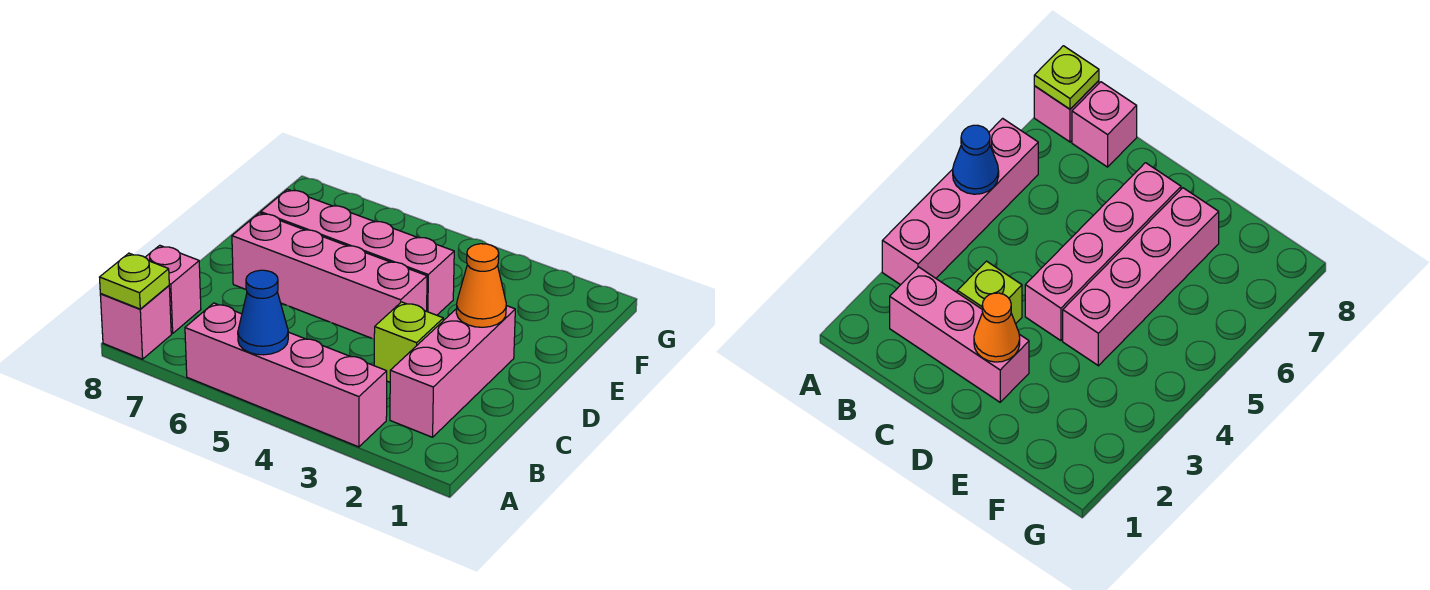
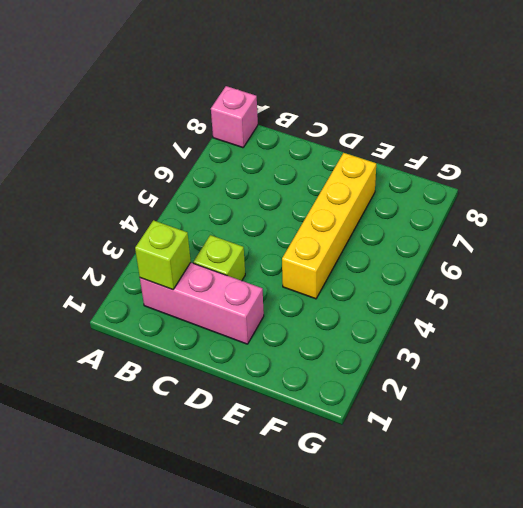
lime 1x1 brick [135,220,191,290] -> none
yellow 1x4 brick [282,153,376,299] -> pink 1x4 brick [261,189,454,315]
none -> pink 1x4 brick [185,303,387,447]
none -> pink 1x1 brick [145,245,201,333]

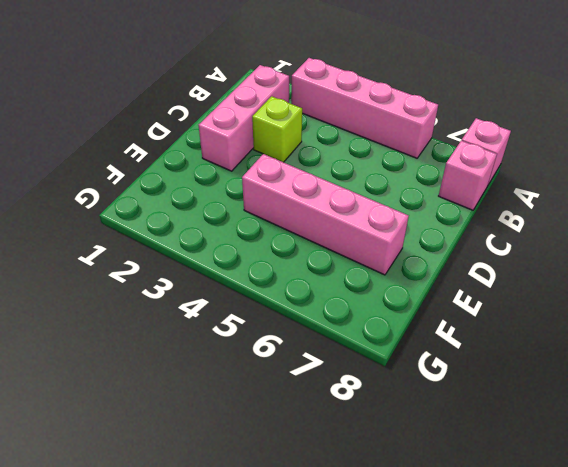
none -> pink 1x4 brick [232,213,427,339]
none -> blue 1x1 cone [238,270,288,355]

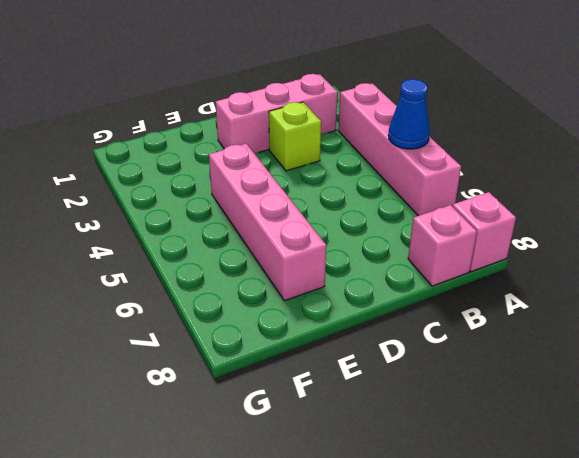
none -> pink 1x4 brick [232,213,427,339]
none -> lime 1x1 plate [100,253,169,309]

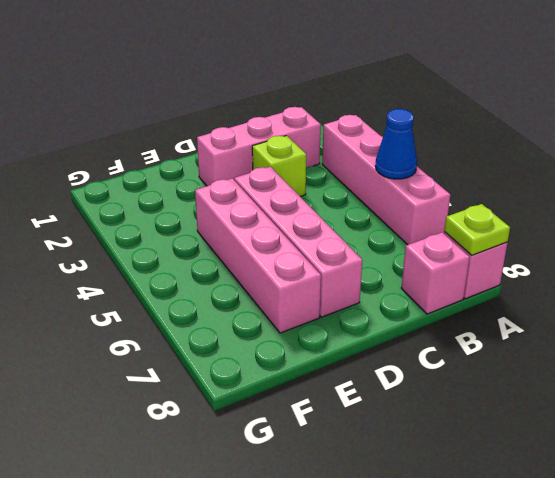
none -> orange 1x1 cone [456,244,506,327]

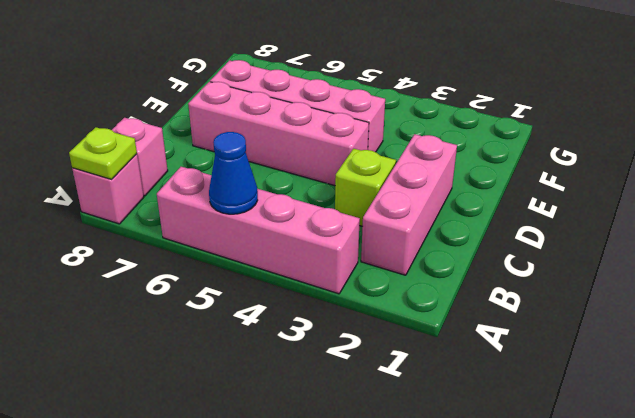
none -> orange 1x1 cone [456,244,506,327]

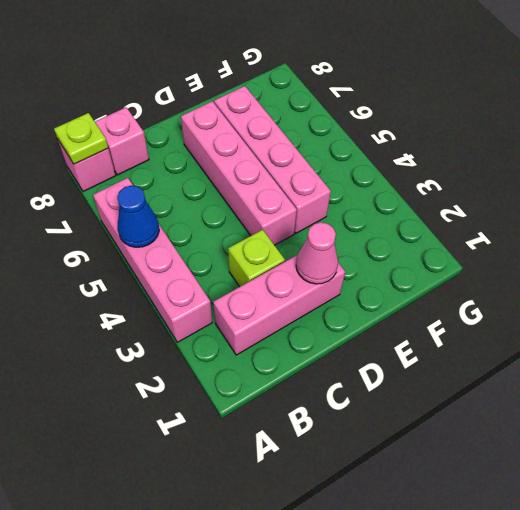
pink 1x1 cone [296,222,338,284] -> orange 1x1 cone [456,244,506,327]

